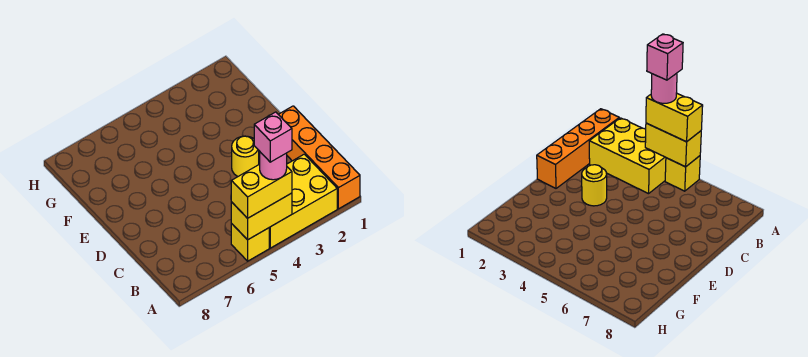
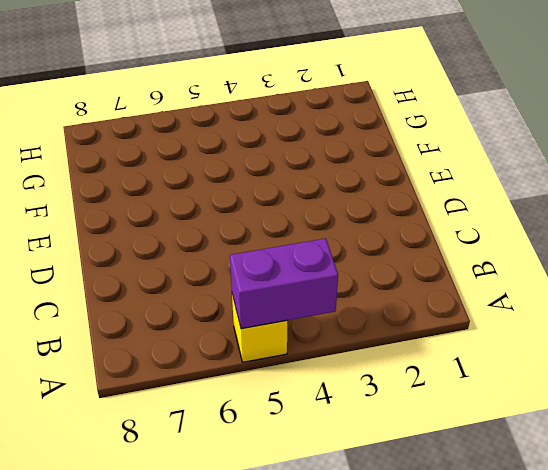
purple 1x2 brick [230,238,338,329] -> yellow 1x2 brick [231,193,292,240]
none -> orange 1x4 brick [278,106,360,209]
none -> yellow 2x3 brick [269,154,337,248]

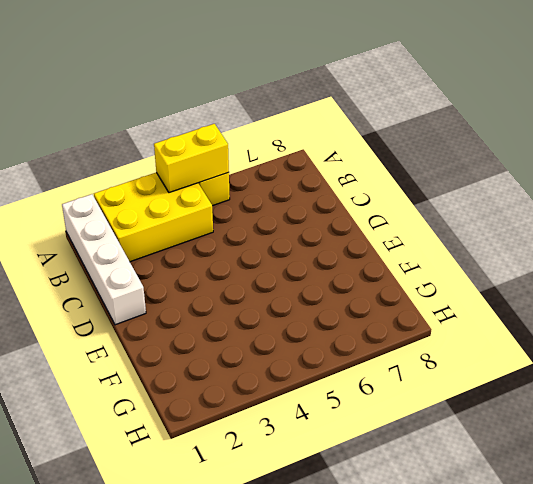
white 1x4 brick [62,194,146,325] -> orange 1x4 brick [278,106,360,209]
none -> yellow 1x1 round brick [232,136,259,176]
none -> yellow 1x2 brick [231,164,292,218]

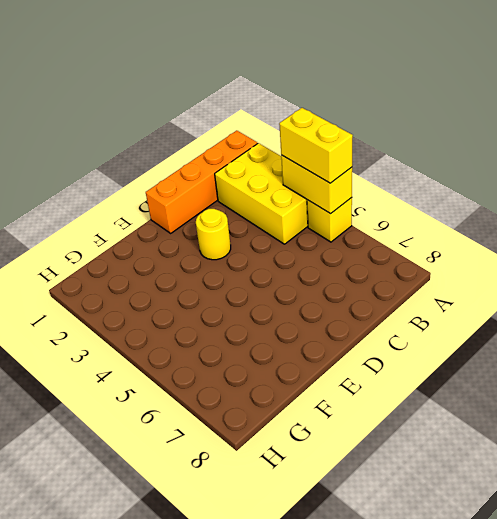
none -> pink 1x1 round brick [259,152,287,180]
none -> pink 1x1 brick [254,112,292,162]

